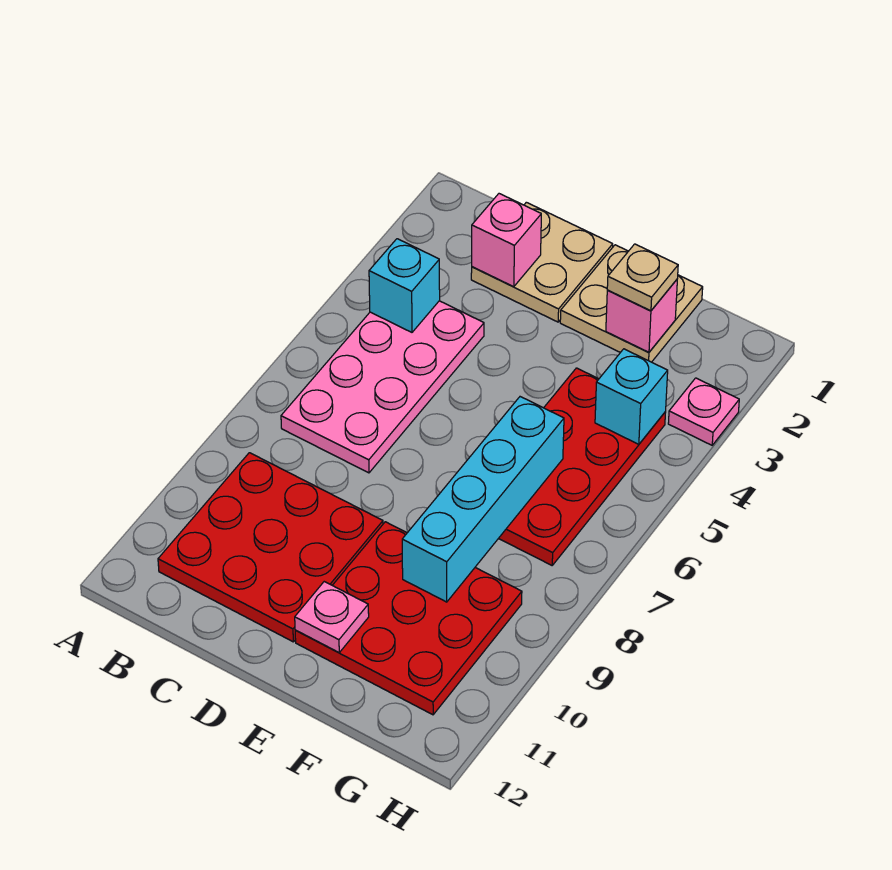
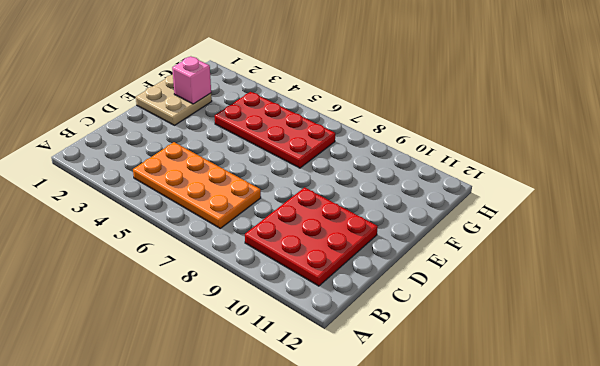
orange 2x4 plate [133,142,261,228] -> pink 2x4 plate [281,301,484,473]
none -> tan 2x2 plate [471,202,613,322]
none -> red 3x3 plate [295,522,522,715]
none -> pink 1x1 plate [668,378,739,445]

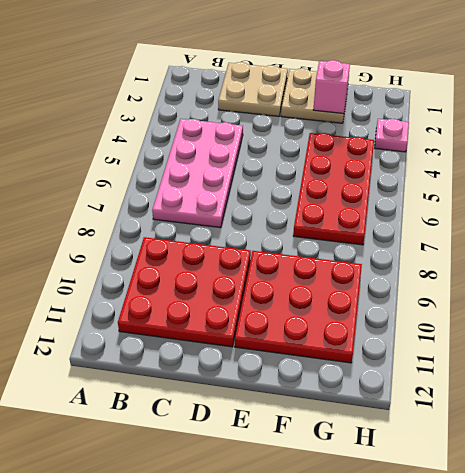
none -> cyan 1x1 brick [369,239,440,332]
none -> pink 1x1 brick [472,194,541,287]
none -> pink 1x1 plate [295,582,369,653]

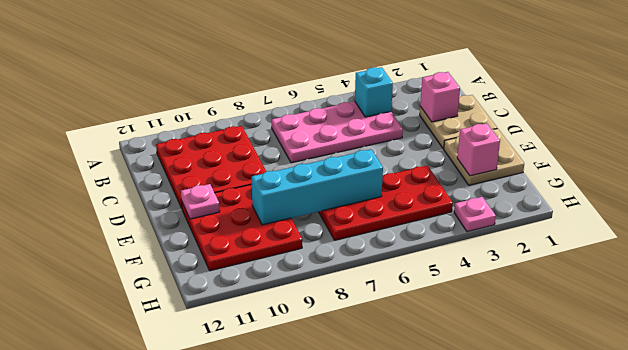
none -> cyan 1x1 brick [595,349,668,444]
none -> tan 1x1 plate [607,244,678,311]

